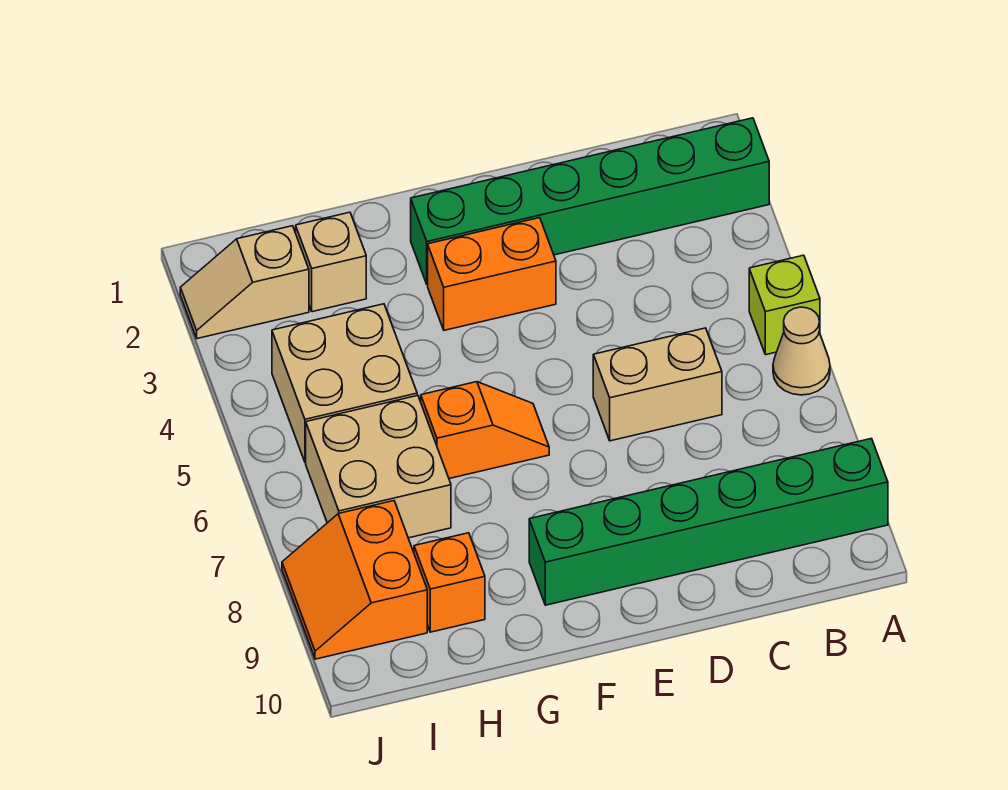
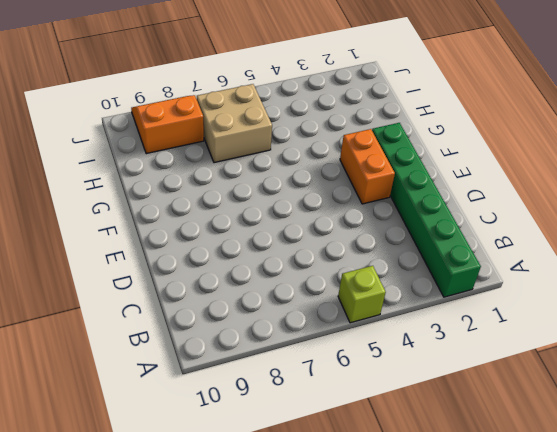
none -> tan 1x1 cone [773,307,830,395]
none -> green 1x6 brick [529,439,888,605]
none -> tan 1x2 brick [593,328,722,441]

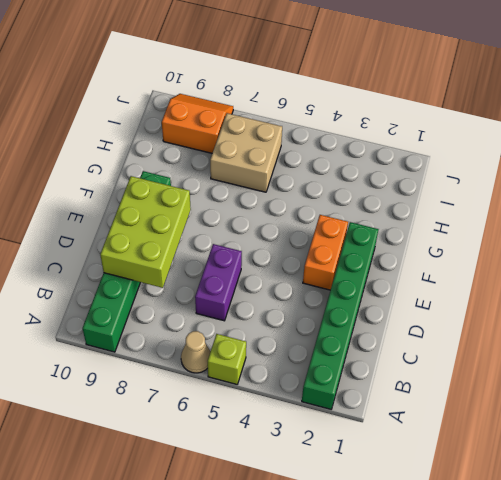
purple 1x2 brick [195,244,242,321] -> tan 1x2 brick [593,328,722,441]
lime 2x3 brick [100,176,191,288] -> none
none -> orange 1x2 slope [421,382,549,479]
none -> tan 1x1 brick [296,212,366,312]
none -> tan 2x2 brick [272,304,417,463]

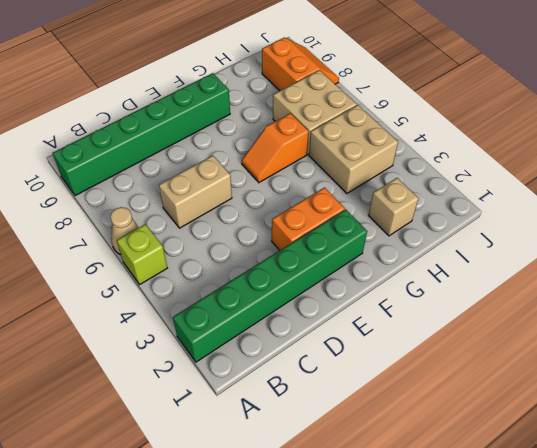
none -> orange 1x1 brick [414,533,485,632]
none -> tan 1x2 slope [180,226,309,339]

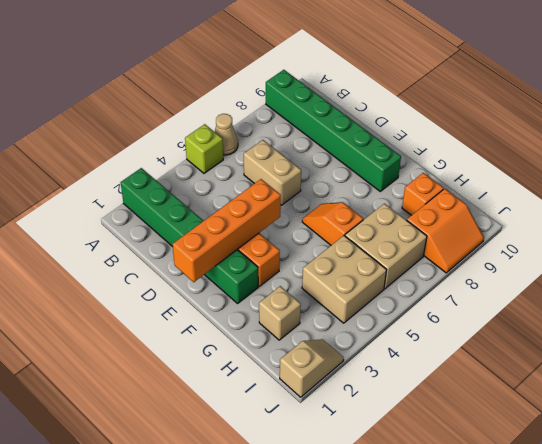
orange 1x4 brick [173,179,281,282] -> none
tan 1x2 slope [280,339,344,397] -> tan 1x2 slope turned to [180,226,309,339]

